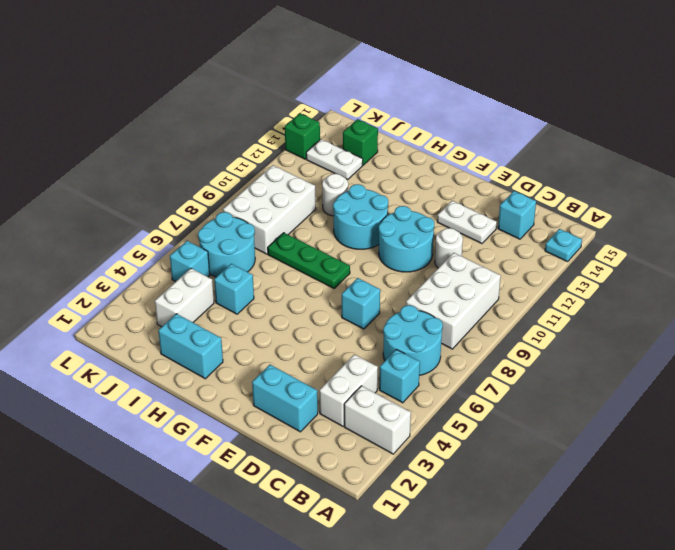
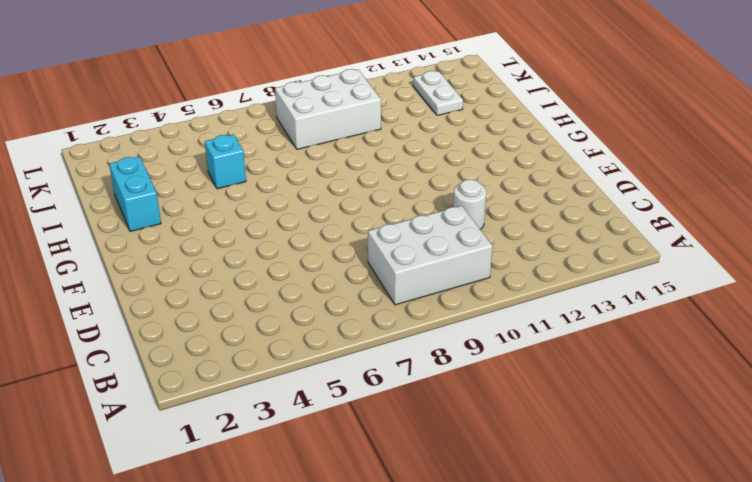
none -> white 1x2 brick [344,386,411,454]
none -> cyan 1x1 plate [545,229,582,262]
none -> cyan 1x1 brick [379,349,420,403]

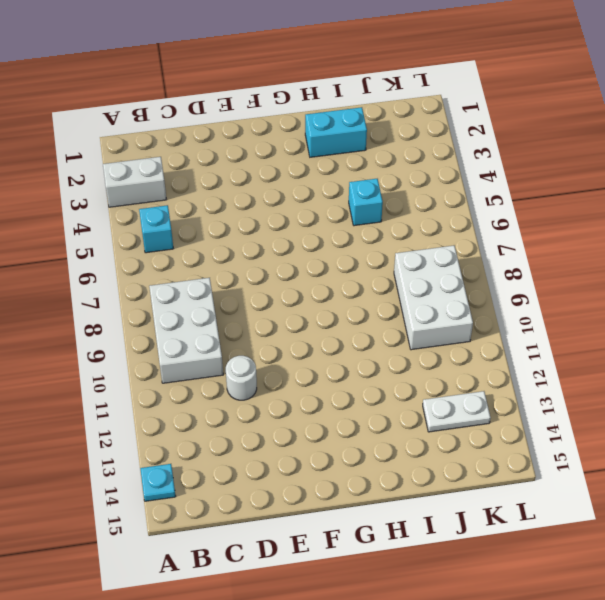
none -> cyan 2x2 round brick [383,305,443,375]
none -> white 1x2 brick [319,354,378,426]
none -> cyan 1x1 brick [498,191,536,239]

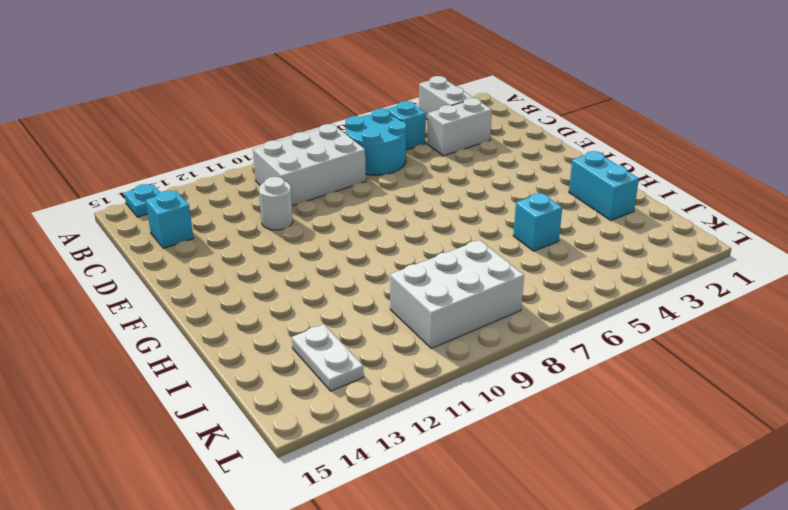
none -> cyan 1x2 brick [252,365,318,432]
none -> white 1x2 plate [437,201,497,244]
none -> cyan 1x1 brick [342,278,380,329]

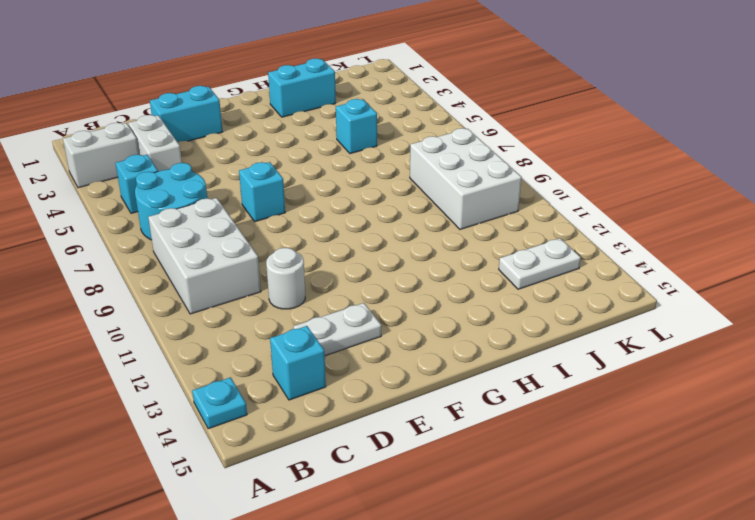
none -> cyan 2x2 round brick [378,206,434,272]
none -> green 1x3 plate [268,233,350,288]
none -> cyan 2x2 round brick [333,184,388,249]

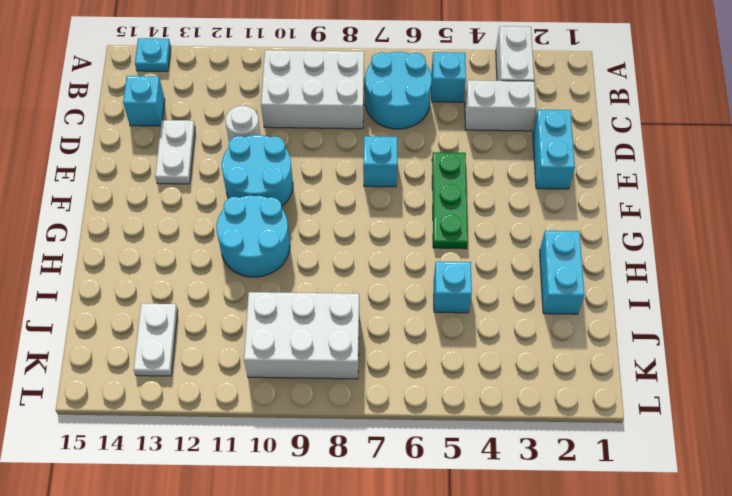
green 1x3 plate [432,152,468,249] -> green 1x3 plate moved to [268,233,350,288]
none -> white 1x1 round brick [322,174,348,216]
none -> white 1x2 brick [155,268,214,327]
none -> cyan 2x2 round brick [198,212,255,277]

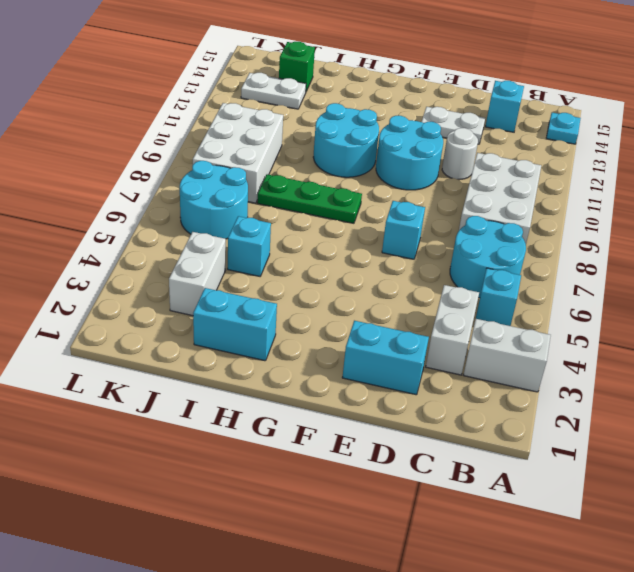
none -> white 1x1 round brick [322,174,348,216]
none -> cyan 1x1 brick [170,241,210,282]
none -> green 1x1 brick [285,113,320,159]

